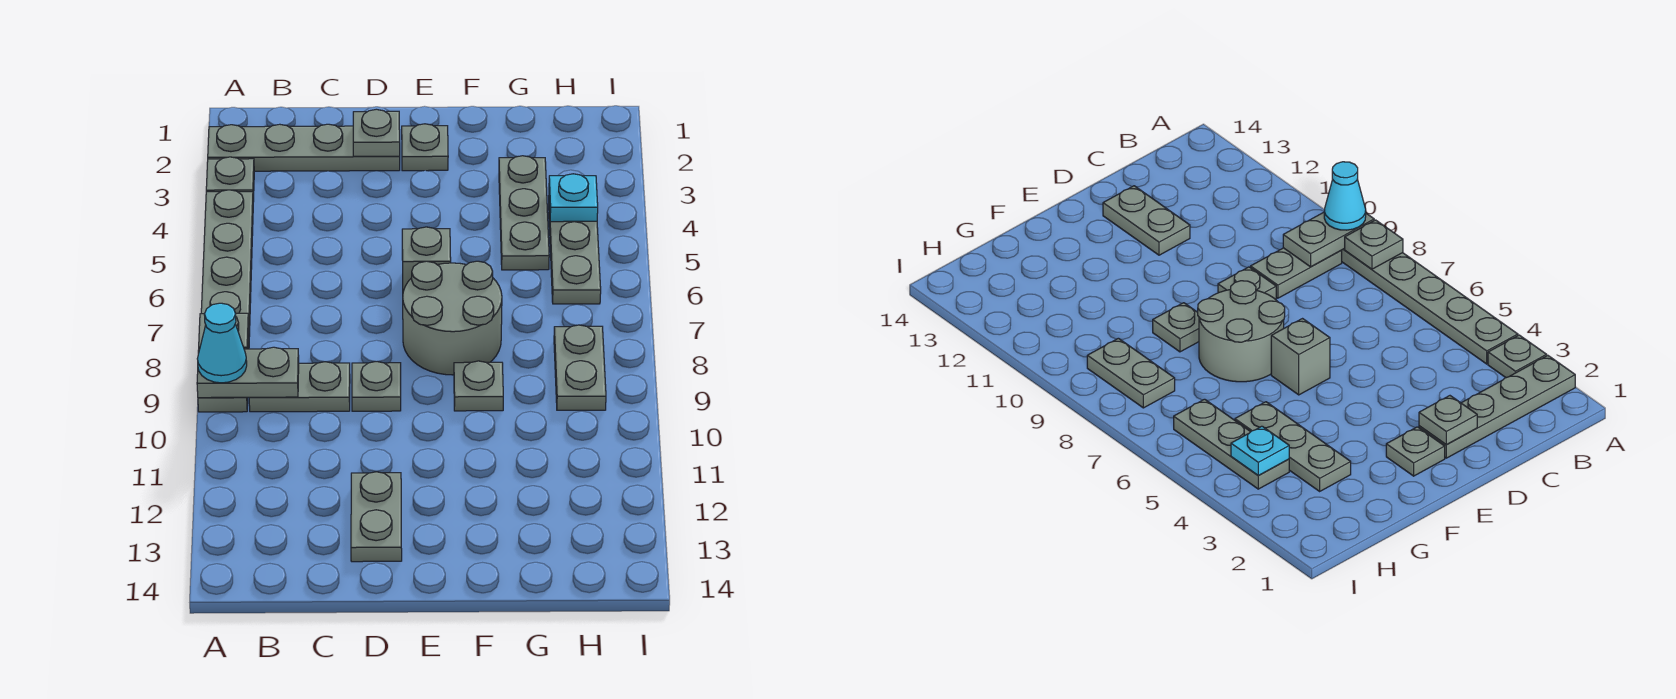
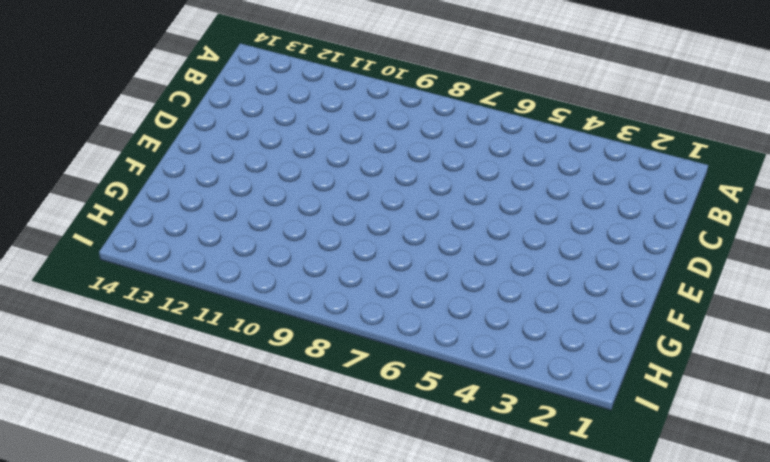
none -> grey 1x4 plate [208,124,400,171]
none -> grey 1x1 plate [206,157,254,202]
none -> grey 1x6 plate [198,190,253,412]

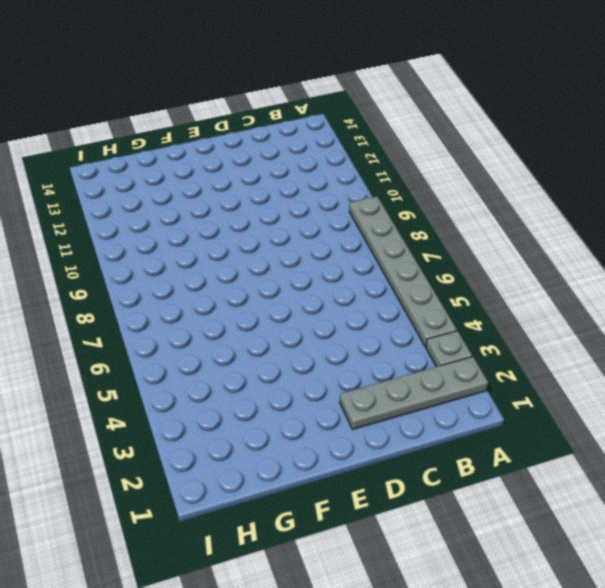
none -> grey 1x2 plate [249,362,350,412]
none -> grey 1x1 plate [352,362,401,411]
none -> grey 1x2 plate [351,472,402,562]

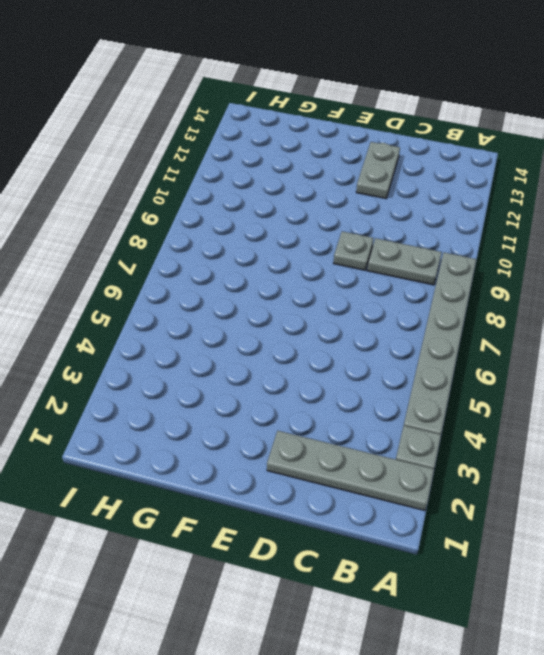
none -> grey 1x1 plate [402,124,448,171]
none -> grey 1x1 brick [402,227,451,291]
none -> grey 2x2 round brick [403,261,502,375]

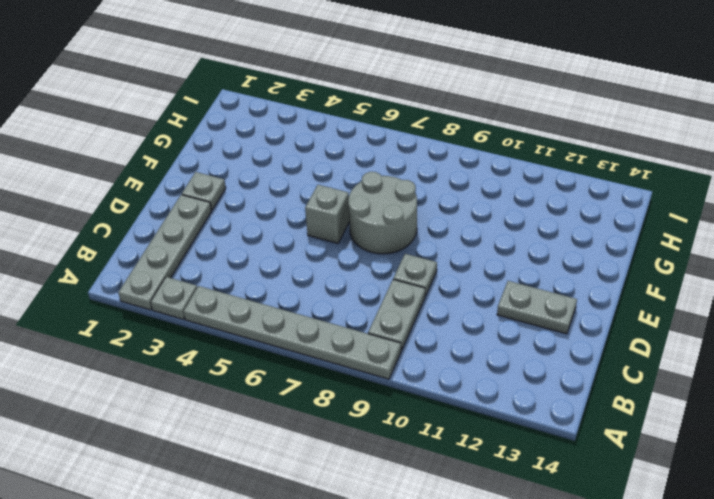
none -> grey 1x1 plate [454,361,503,411]
none -> grey 1x3 plate [499,156,549,270]
none -> grey 1x3 plate [549,203,601,304]

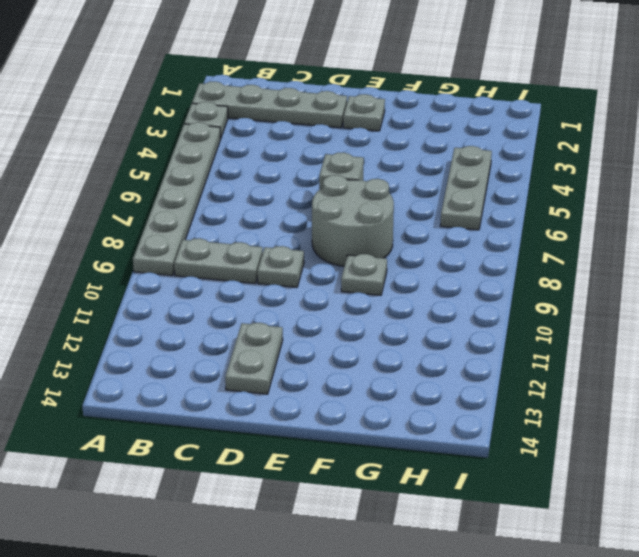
none -> grey 1x3 plate [499,156,549,270]
none -> grey 1x2 plate [554,325,606,410]
none -> grey 1x1 plate [199,313,249,349]

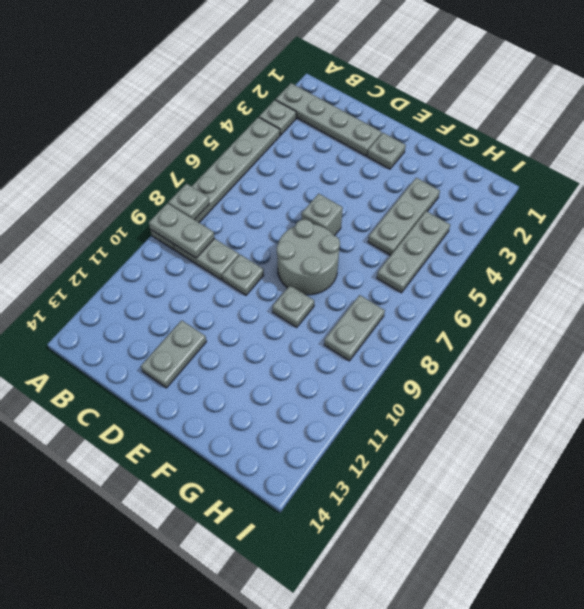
none -> grey 1x1 plate [353,109,400,156]
none -> cyan 1x1 plate [549,174,598,222]
none -> cyan 1x1 cone [197,303,247,383]

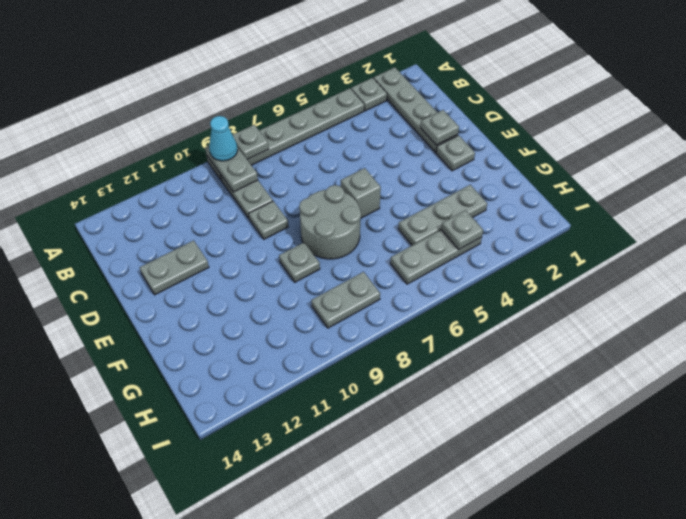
grey 1x1 plate [441,210,483,250] -> cyan 1x1 plate [549,174,598,222]

